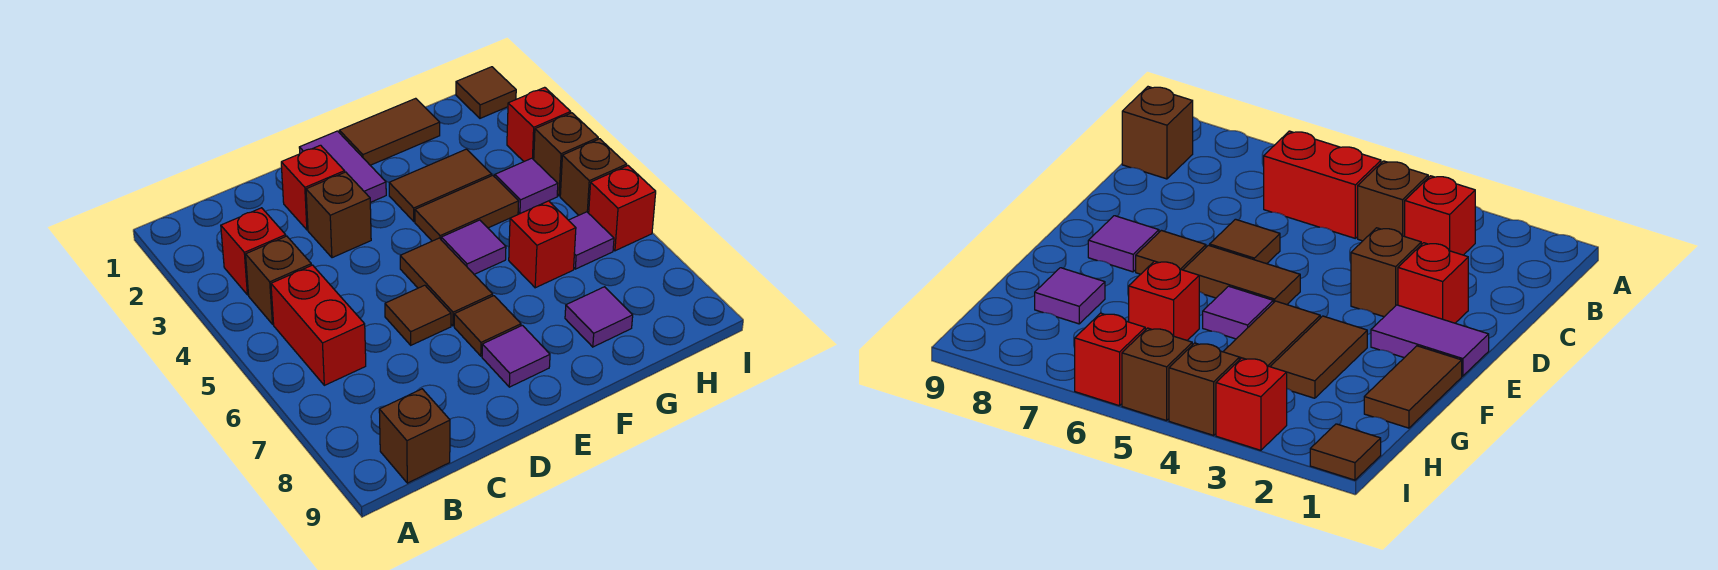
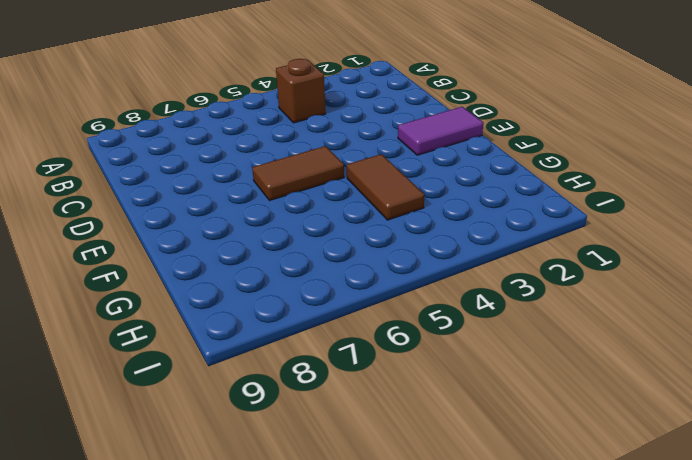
none -> red 1x1 brick [221,208,286,295]
none -> red 1x2 brick [271,265,366,385]
none -> brown 1x1 brick [379,389,450,483]

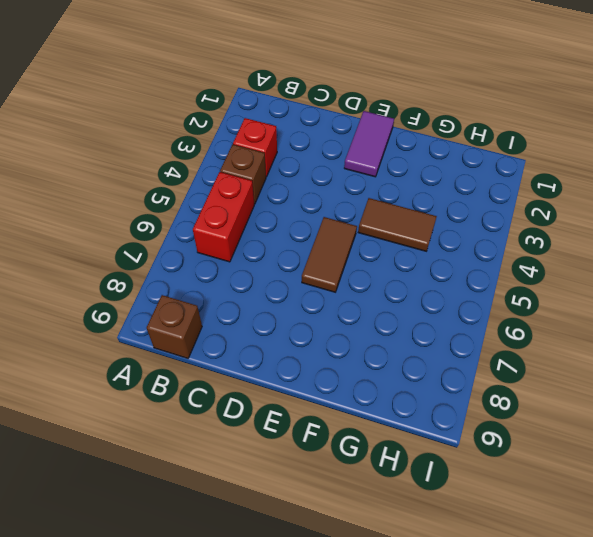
none -> red 1x1 brick [281,145,345,230]
none -> brown 1x1 brick [306,172,371,258]
none -> brown 1x1 tile [385,285,451,345]

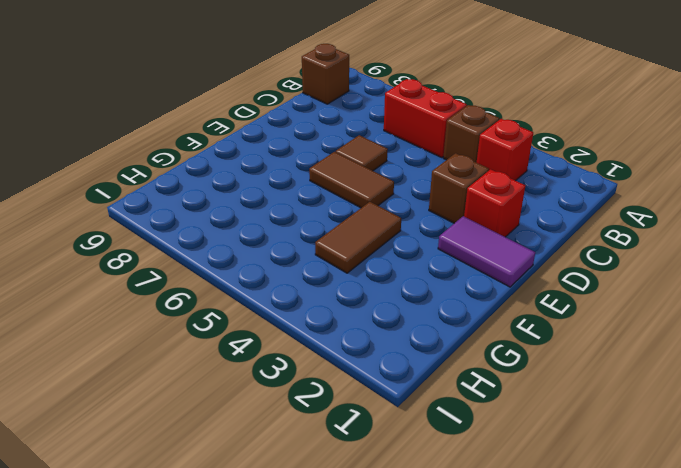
none -> brown 1x1 tile [454,296,521,356]
none -> purple 1x1 tile [482,325,550,387]
none -> brown 1x2 tile [339,98,440,165]

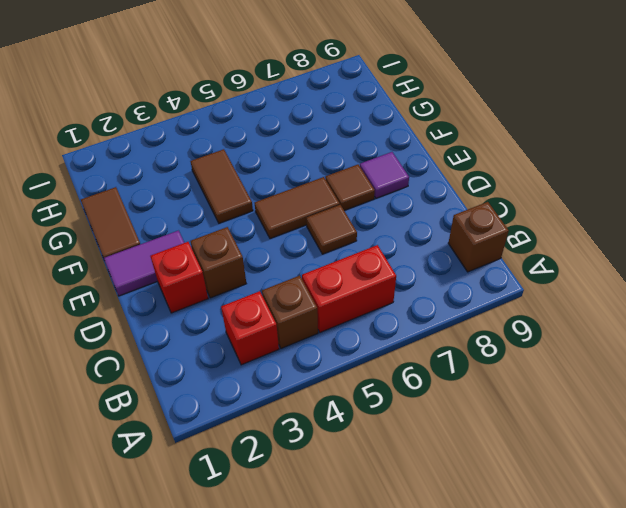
none -> brown 1x2 tile [389,149,492,222]
none -> purple 1x1 tile [441,220,506,274]
none -> red 1x1 brick [509,201,576,288]

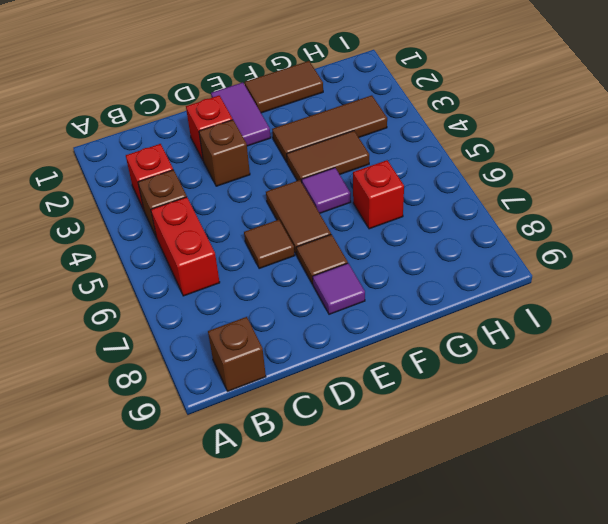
brown 1x3 tile [272,95,387,162] -> brown 1x2 tile [389,149,492,222]
none -> purple 1x1 tile [565,287,633,347]
none -> purple 1x1 tile [495,158,558,213]
none -> purple 1x1 tile [569,212,614,269]

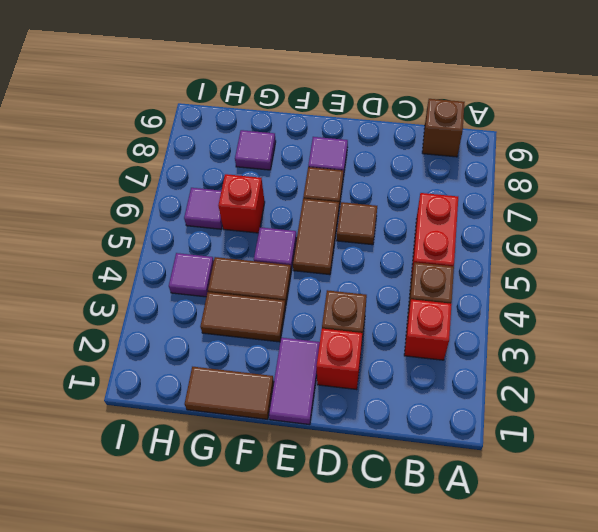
none -> brown 1x1 tile [456,67,516,118]
none -> red 1x1 brick [507,87,571,161]
none -> brown 1x1 brick [534,113,598,196]

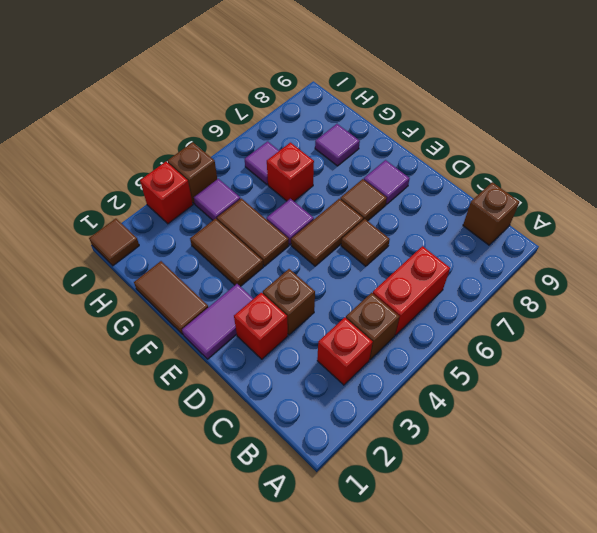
none -> brown 1x1 brick [560,139,627,215]
none -> red 1x1 brick [589,166,656,251]

